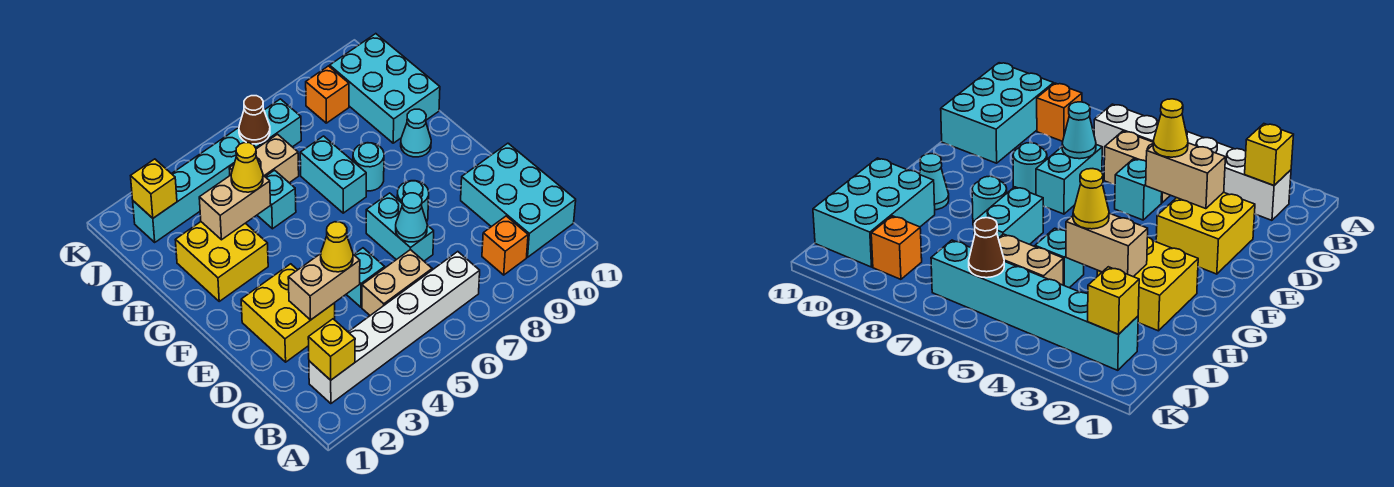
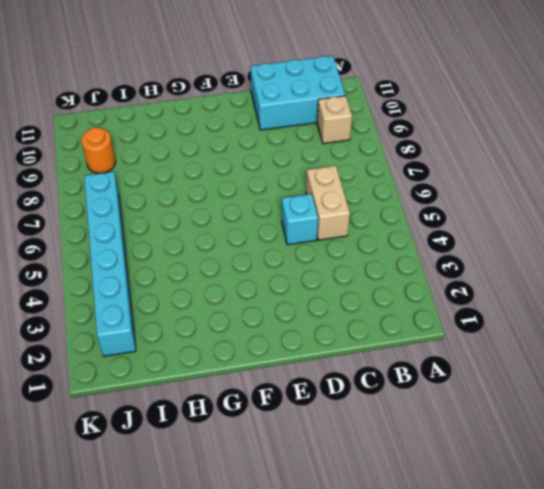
tan 1x1 brick [317,96,352,144] -> orange 1x1 brick [482,216,528,275]
orange 1x1 round brick [81,128,115,173] -> orange 1x1 brick [306,66,349,123]
none -> white 1x6 brick [309,252,480,404]
none -> yellow 2x2 brick [241,264,335,362]
none -> cyan 1x2 brick [366,193,434,261]

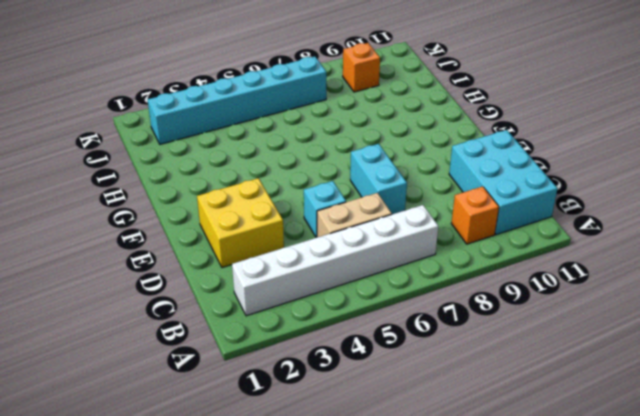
none -> cyan 1x1 round brick [397,181,429,222]
none -> yellow 2x2 brick [176,222,268,301]
none -> cyan 1x2 brick [300,136,366,213]

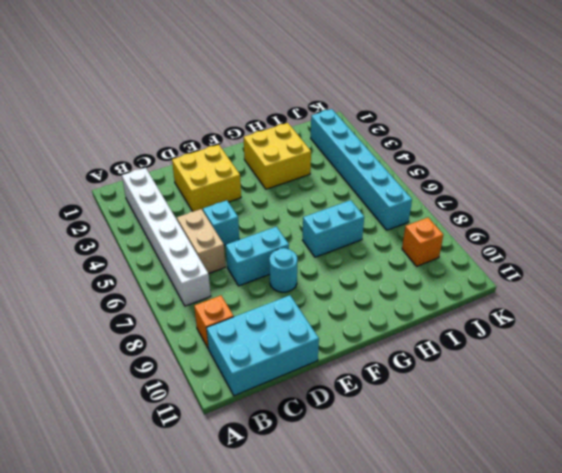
none -> cyan 1x1 round brick [353,143,384,191]
none -> cyan 1x1 cone [401,109,431,157]
none -> cyan 1x1 brick [257,170,296,229]

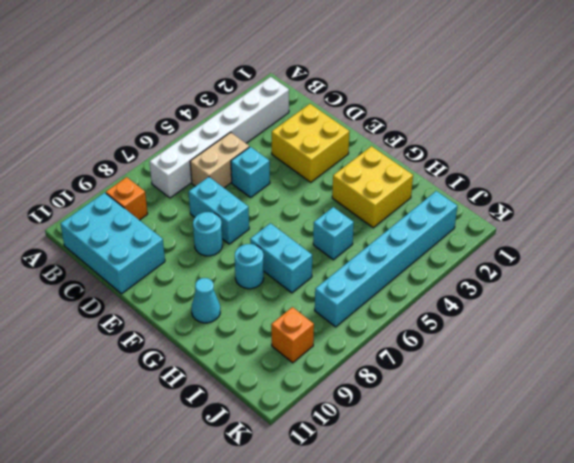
none -> cyan 2x3 brick [330,34,440,143]
none -> tan 1x2 brick [229,134,299,183]
none -> yellow 1x1 brick [308,319,355,380]

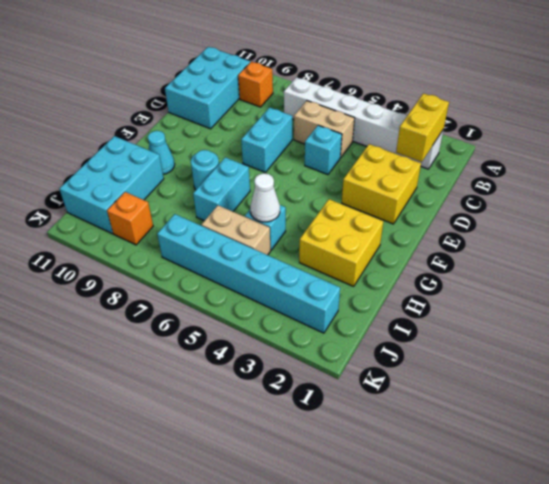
yellow 1x2 brick [396,93,449,162] -> yellow 1x1 brick [308,319,355,380]
white 1x1 cone [250,173,280,222] -> none
none -> cyan 1x1 round brick [397,181,429,222]
none -> tan 1x2 brick [288,254,360,320]
none -> cyan 1x1 cone [396,193,427,242]

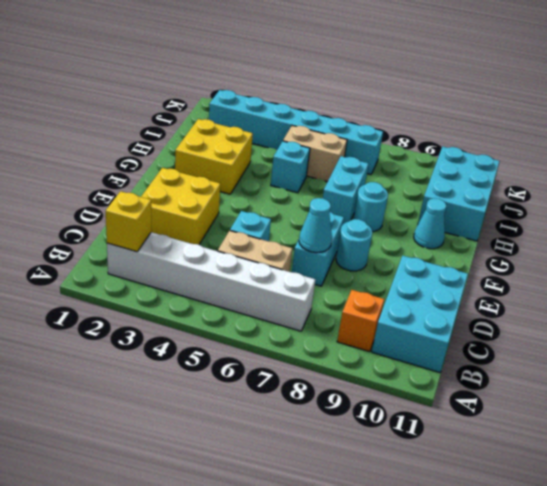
none -> orange 1x1 brick [306,66,349,123]
none -> tan 1x2 brick [288,254,360,320]
none -> tan 1x2 brick [199,175,271,240]

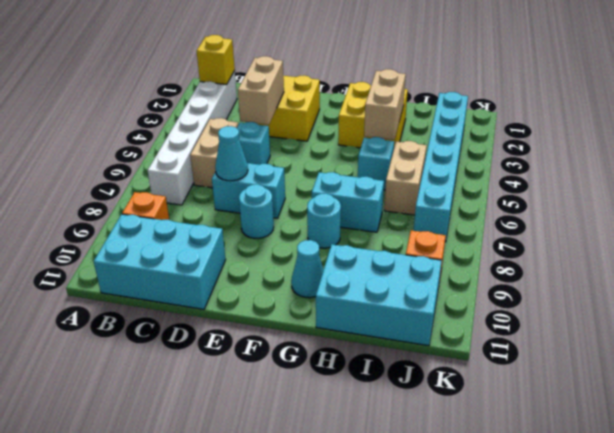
none -> yellow 1x1 brick [131,159,177,218]
none -> brown 1x1 cone [239,96,270,144]
none -> yellow 1x1 cone [321,222,353,272]

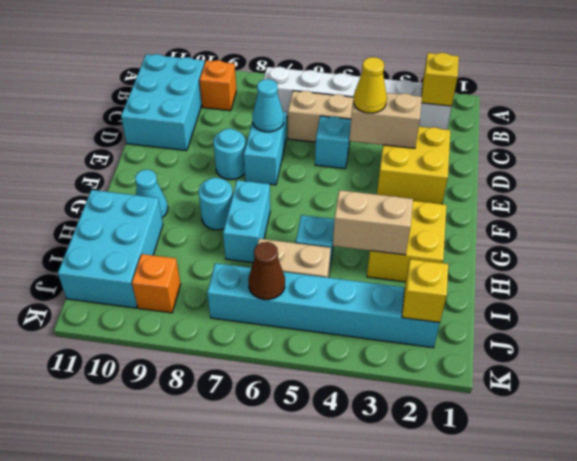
none -> yellow 1x1 cone [231,143,263,192]

